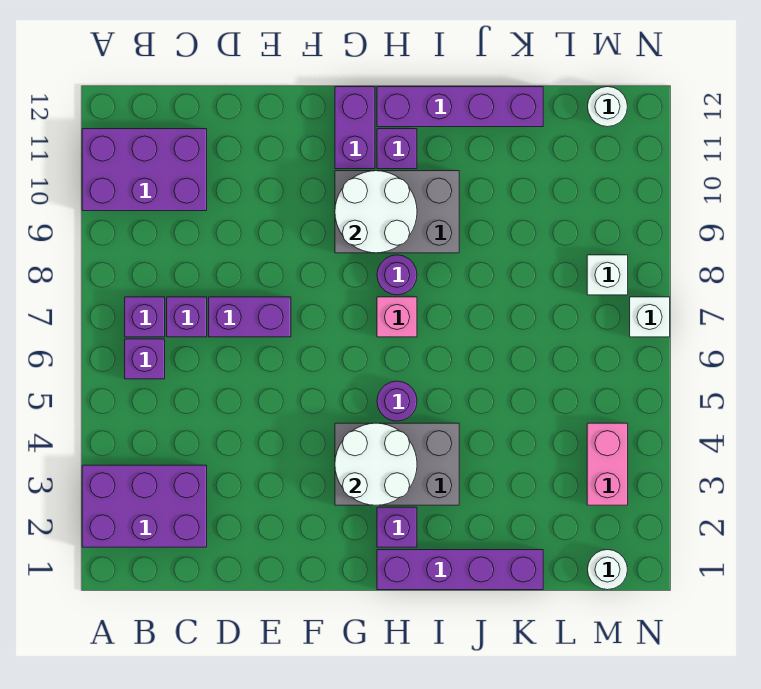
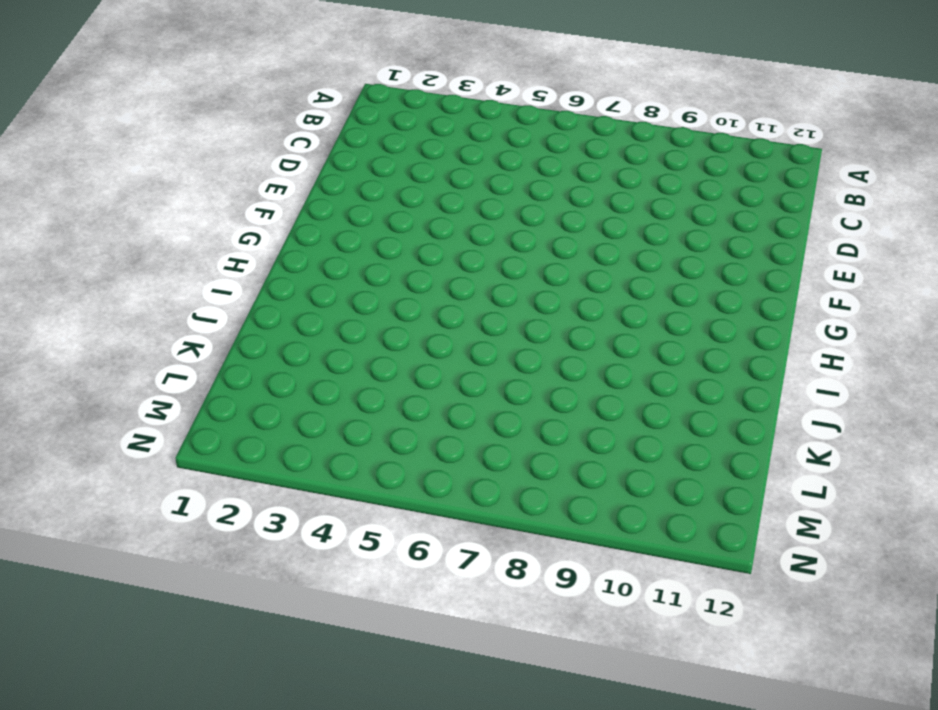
none -> purple 2x3 brick [82,465,207,547]
none -> purple 2x3 brick [82,129,207,211]
none -> purple 1x1 brick [125,339,165,379]

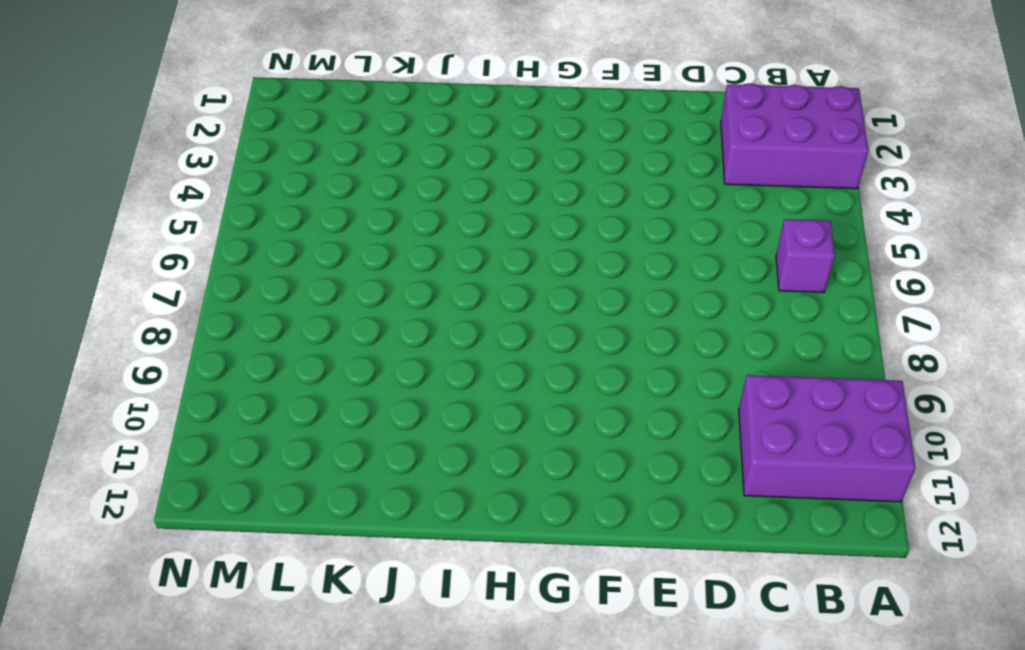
none -> purple 1x1 brick [125,297,165,337]
none -> purple 1x1 brick [167,297,207,337]
none -> purple 1x2 brick [209,297,291,337]

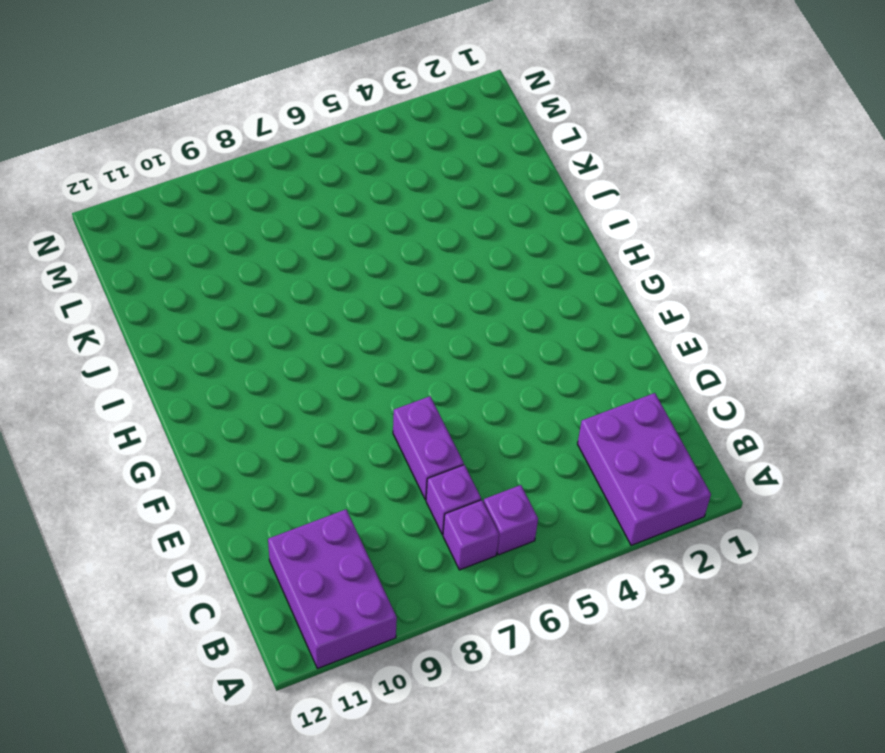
none -> grey 2x3 brick [335,423,459,505]
none -> grey 2x3 brick [335,171,459,253]
none -> purple 1x2 brick [335,87,375,169]

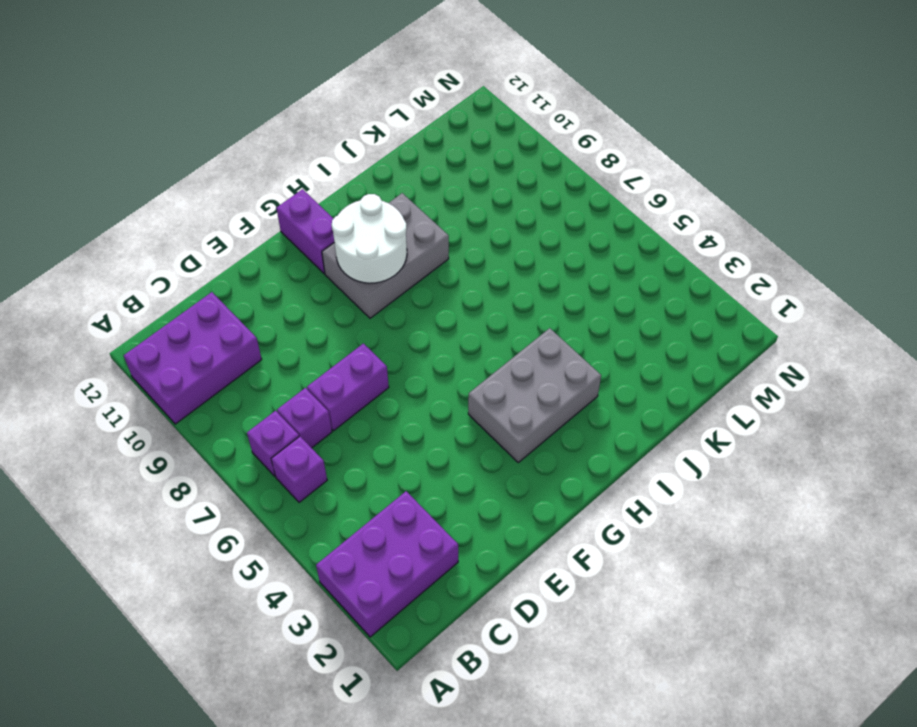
none -> purple 1x4 brick [377,550,543,590]
none -> purple 1x1 brick [377,507,417,547]
none -> purple 1x1 round brick [377,381,417,421]

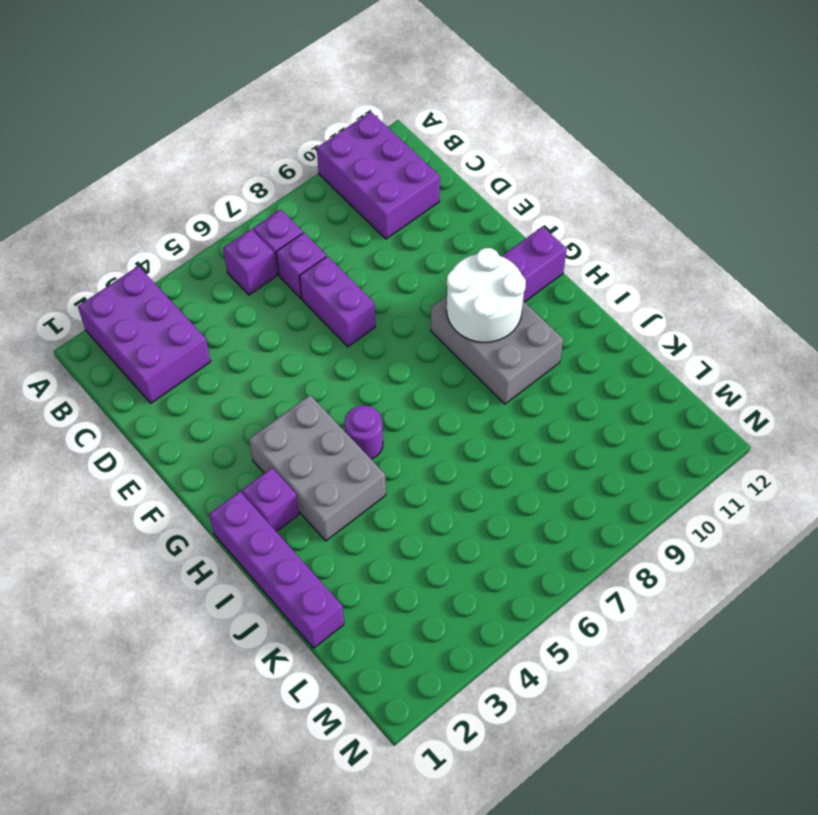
none -> pink 1x1 brick [377,297,417,337]
none -> purple 1x1 round brick [377,255,417,295]
none -> purple 1x1 brick [377,129,417,169]

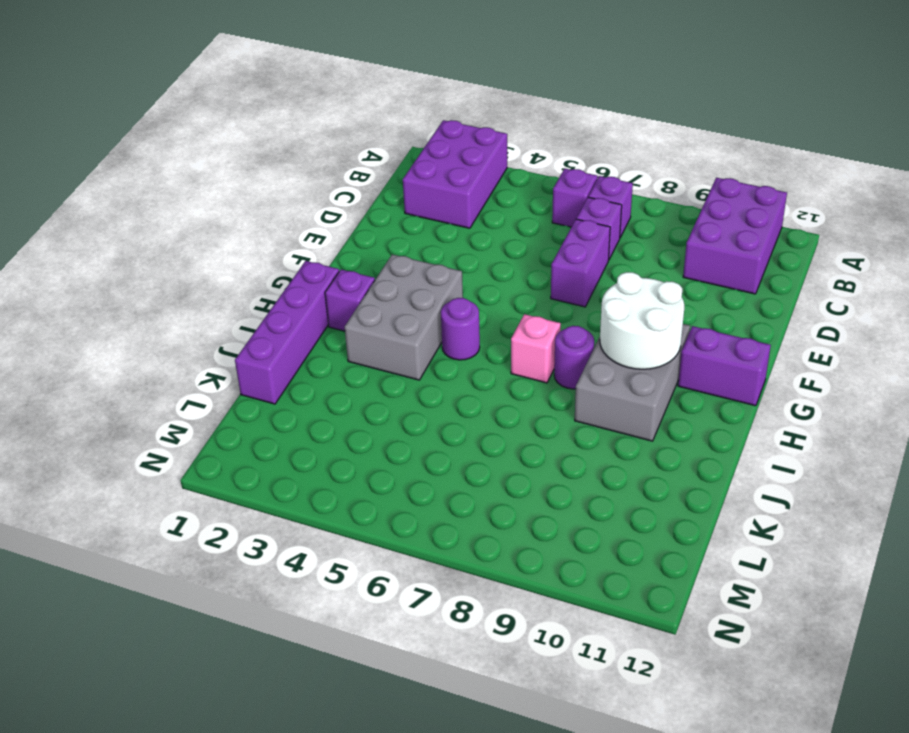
none -> purple 1x1 brick [377,129,417,169]
none -> purple 1x4 brick [377,87,543,127]
none -> white 1x1 round brick [588,550,628,590]

